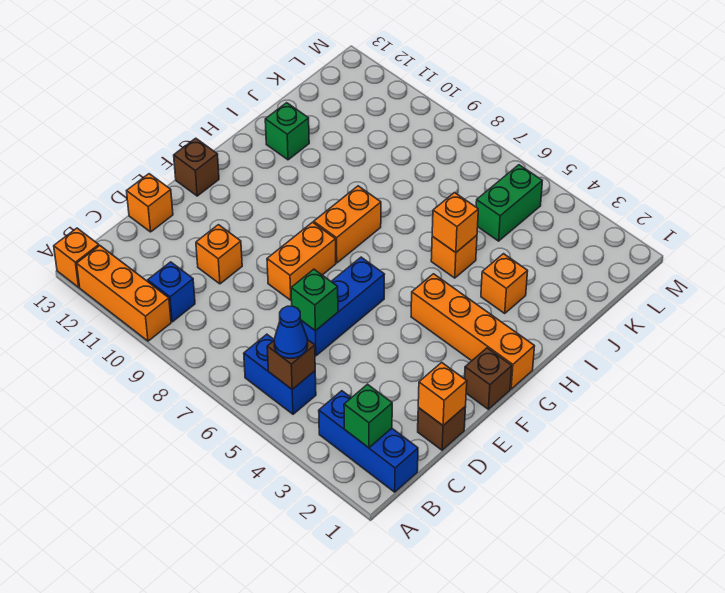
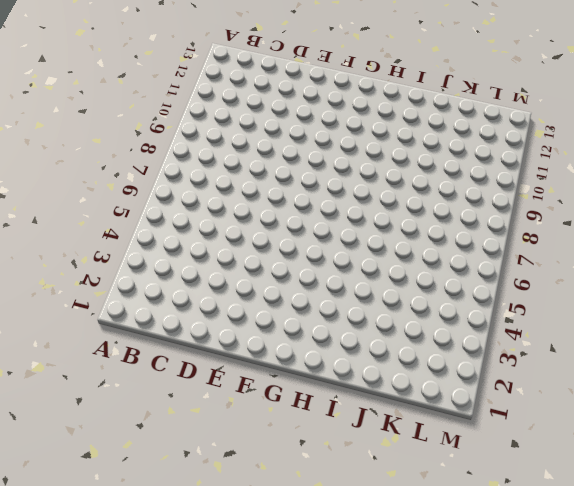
none -> orange 1x3 brick [77,246,171,341]
none -> orange 1x1 brick [54,228,99,287]
none -> blue 1x3 brick [319,391,418,492]

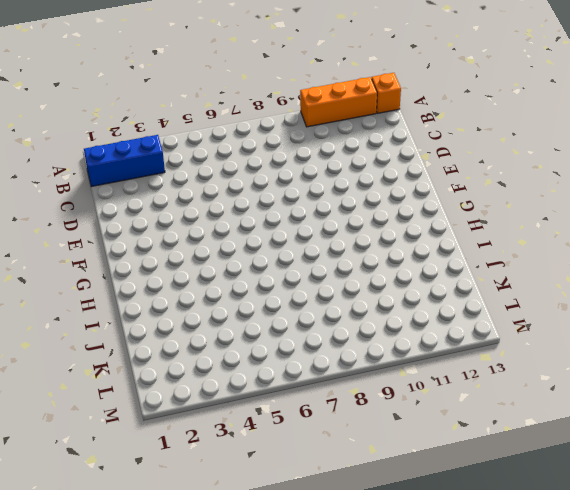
none -> blue 1x2 brick [244,334,316,414]
none -> blue 1x1 brick [148,262,195,322]
none -> brown 1x1 brick [418,407,466,450]

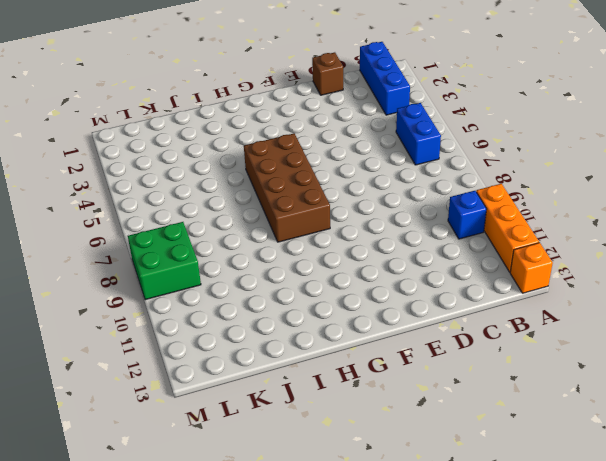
brown 2x4 brick [244,133,330,242] -> orange 1x2 brick [314,186,381,263]
green 2x2 brick [128,222,201,300] -> none
none -> blue 1x3 brick [301,257,385,356]
none -> orange 1x1 brick [196,225,242,284]
none -> orange 1x1 brick [127,174,173,232]

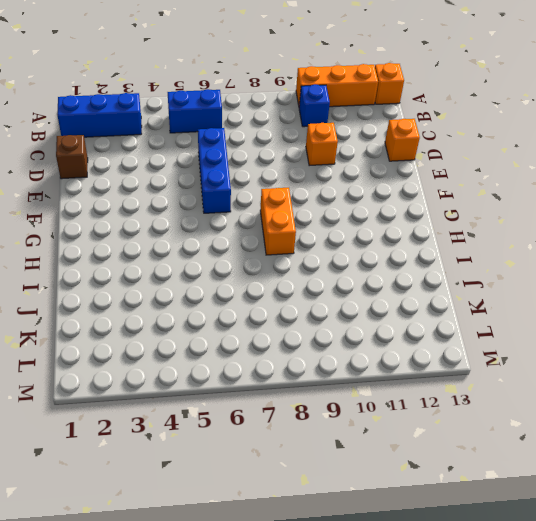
none -> orange 1x2 brick [267,222,336,300]
none -> brown 1x1 brick [465,348,512,409]
none -> brown 1x1 brick [174,138,219,196]

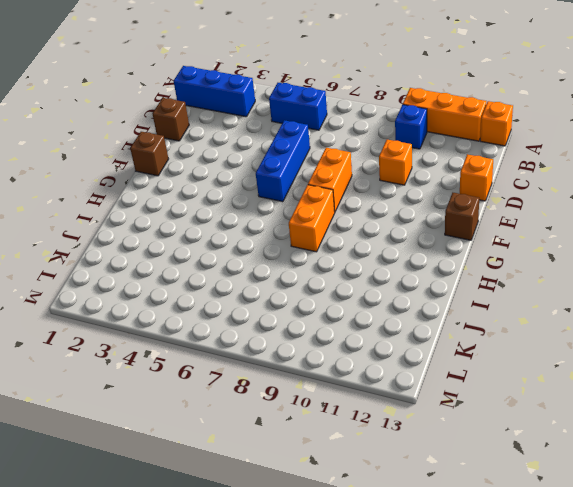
none -> orange 1x4 brick [411,274,535,389]
none -> orange 1x1 brick [481,254,528,313]
none -> orange 1x1 brick [431,236,477,278]

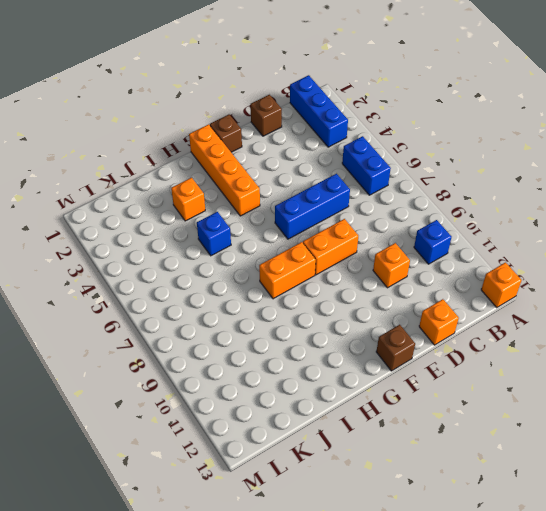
blue 1x1 brick [197,212,231,256] -> orange 1x1 brick [431,236,477,278]
none -> orange 1x3 brick [77,246,171,341]
none -> green 1x1 brick [265,103,309,160]
none -> green 1x2 brick [476,165,542,241]

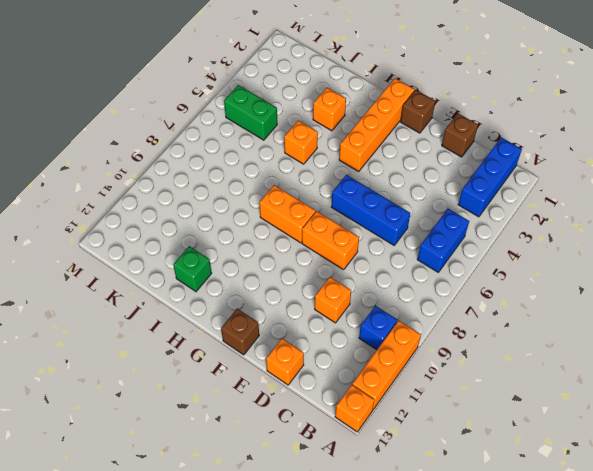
none -> green 1x1 brick [344,384,392,448]
none -> brown 1x1 brick [267,339,315,389]
none -> orange 1x1 brick [418,362,467,425]

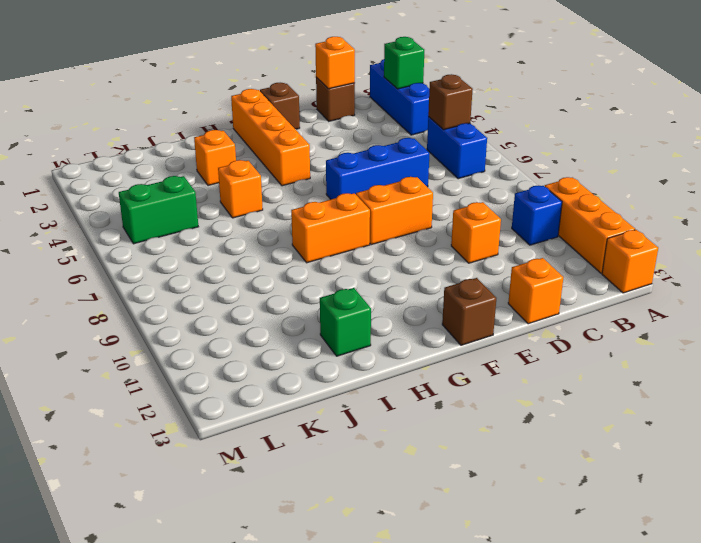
none -> green 1x1 brick [291,269,338,331]
none -> orange 1x1 brick [432,192,478,253]
none -> blue 1x1 cone [274,306,308,358]

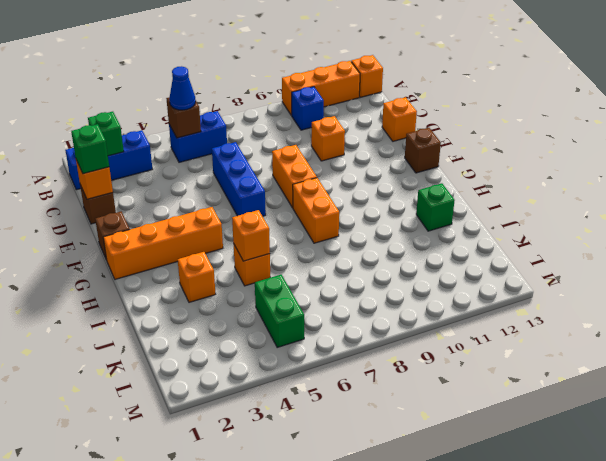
green 1x1 brick [71,124,109,174] -> green 1x1 brick moved to [291,269,338,331]

